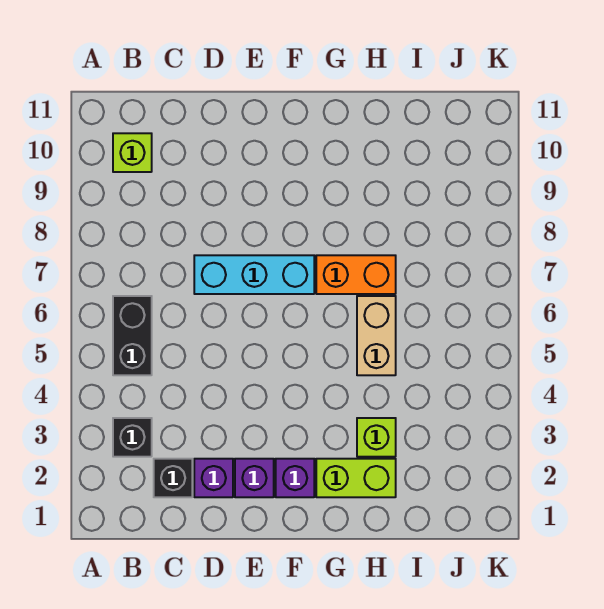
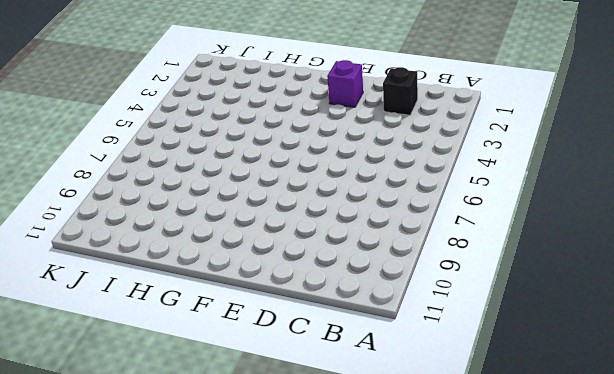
none -> black 1x1 brick [113,418,152,457]
none -> black 1x2 brick [113,296,152,375]
none -> lime 1x1 brick [113,133,152,172]

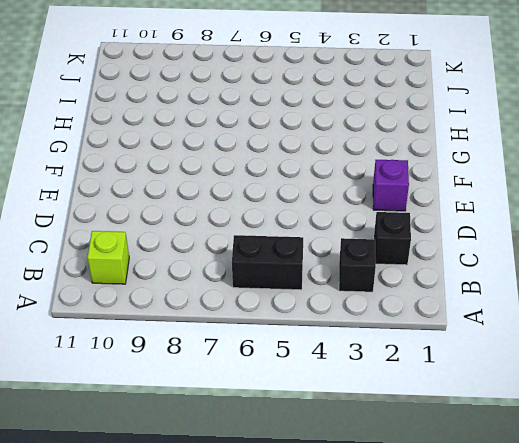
none -> purple 1x1 brick [194,459,233,497]
none -> cyan 1x3 brick [194,255,314,294]
none -> purple 1x1 brick [276,459,314,497]

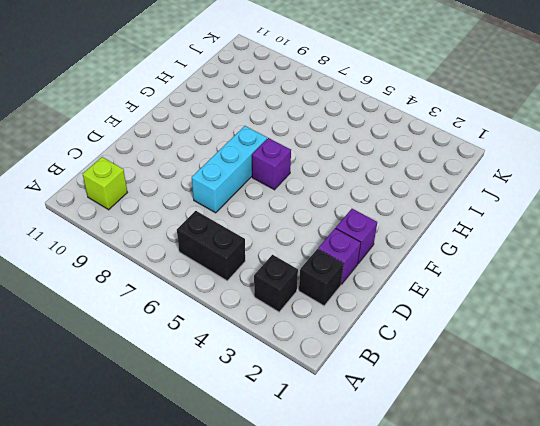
purple 1x1 brick [252,138,291,190] -> purple 1x1 brick moved to [276,459,314,497]
none -> lime 1x2 brick [316,459,396,497]
none -> orange 1x2 brick [316,255,396,294]
none -> lime 1x1 brick [357,418,396,457]

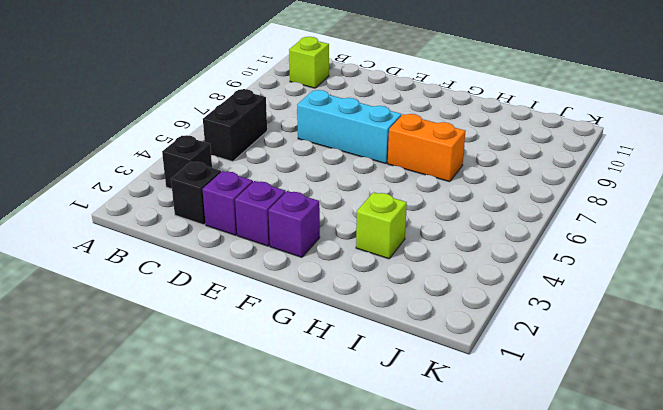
none -> lime 1x2 brick [316,459,396,497]
none -> tan 1x2 brick [357,296,396,375]

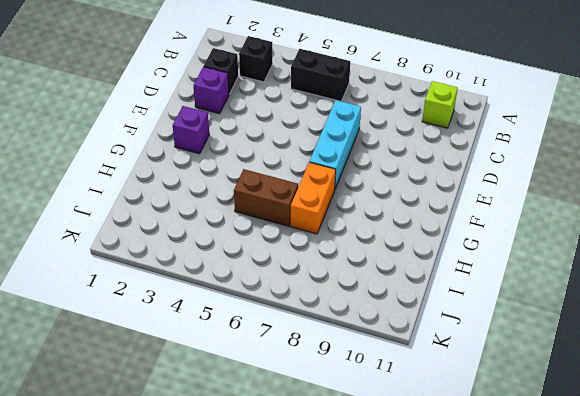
brown 1x2 brick [234,169,298,226] -> tan 1x2 brick [357,296,396,375]
none -> purple 1x1 brick [235,459,274,497]
none -> lime 1x2 brick [316,459,396,497]
none -> lime 1x1 brick [357,418,396,457]

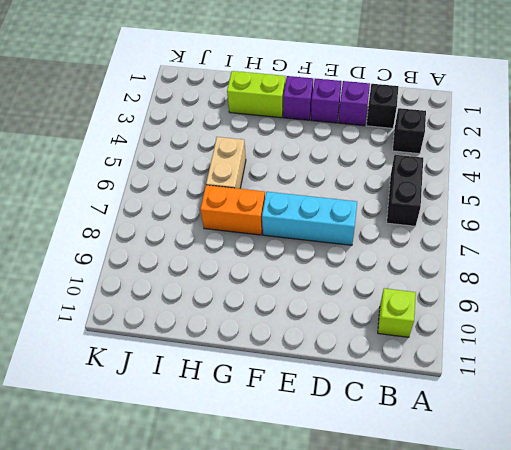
none -> lime 1x1 brick [357,418,396,457]

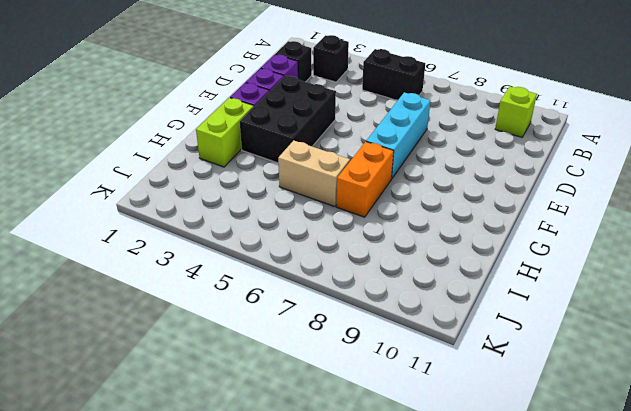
black 2x3 brick [240,76,336,163] -> none
none -> lime 1x1 brick [357,418,396,457]

